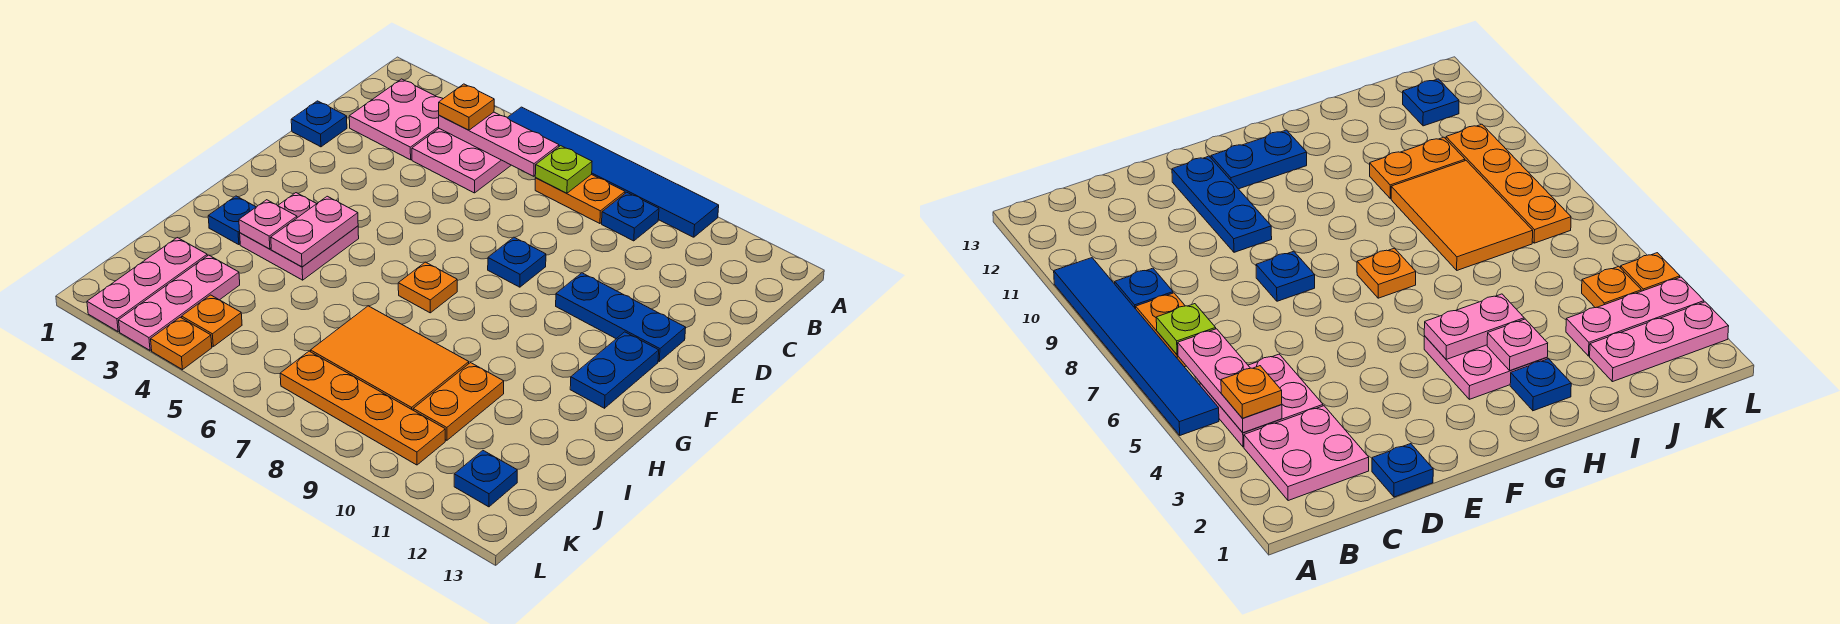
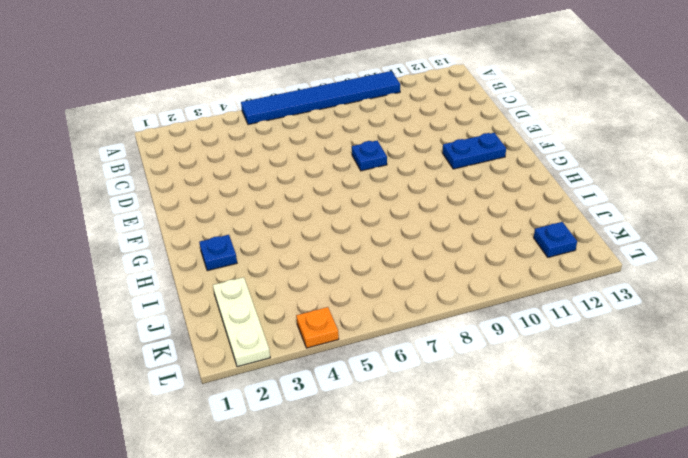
blue 1x2 plate [443,133,506,169] -> blue 1x2 plate turned to [570,332,659,408]
white 1x3 plate [213,277,270,367] -> pink 1x3 plate [87,238,207,331]
none -> pink 2x2 plate [349,79,443,160]
none -> pink 2x2 plate [412,129,511,193]
none -> orange 1x2 plate [535,174,625,224]

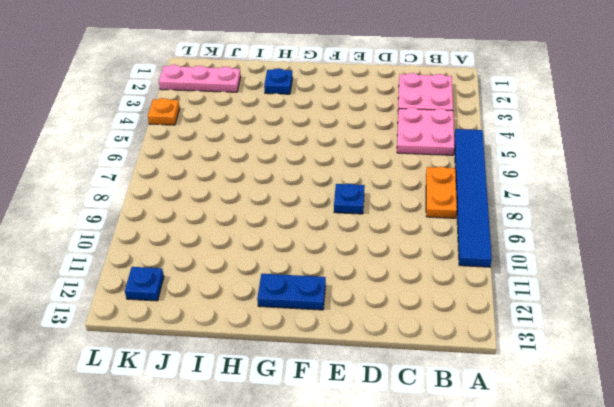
none -> blue 1x1 plate [602,192,659,241]
none -> blue 1x1 plate [291,101,347,147]
none -> blue 1x3 plate [556,273,686,361]

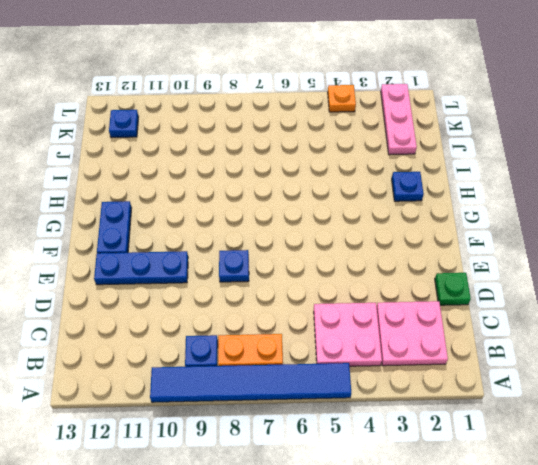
green 1x1 plate [435,273,471,305] -> blue 1x1 plate [291,101,347,147]
none -> pink 2x2 plate [240,193,359,280]
none -> orange 1x1 plate [398,262,457,313]
none -> orange 2x3 tile [311,306,469,410]

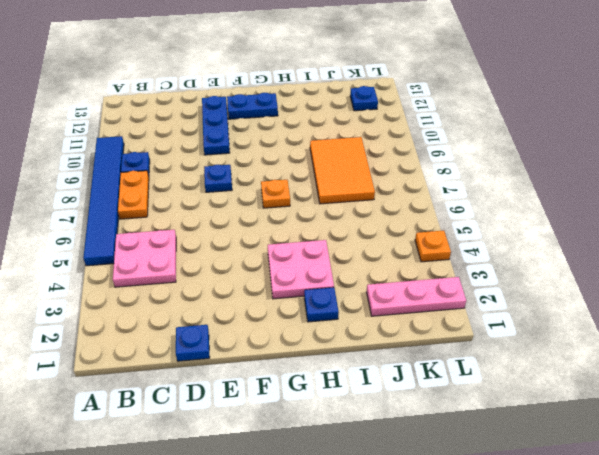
none -> pink 2x2 plate [349,79,443,160]
none -> orange 1x2 plate [413,363,504,440]
none -> pink 1x3 plate [119,255,240,350]

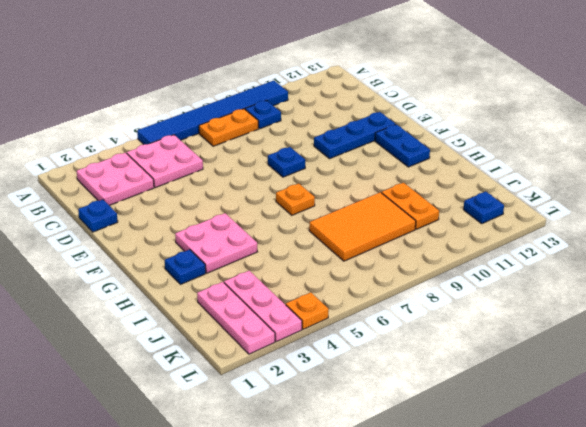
none -> orange 1x1 plate [182,295,242,346]
none -> orange 1x4 plate [280,351,445,465]
none -> pink 1x3 plate [439,112,559,176]

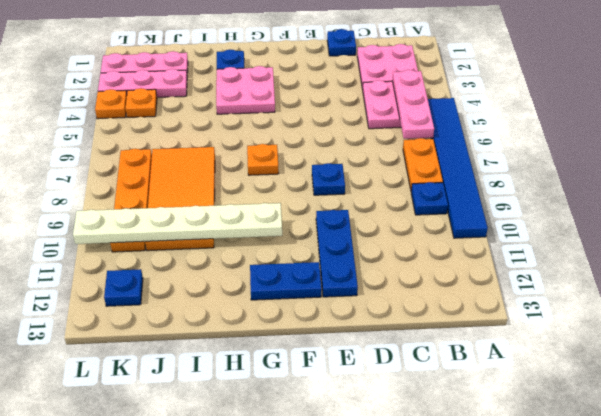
white 1x6 plate [73,203,282,244] -> none
none -> lime 1x1 plate [535,146,592,193]
none -> pink 1x2 plate [271,196,358,267]
none -> pink 1x1 plate [239,200,297,249]

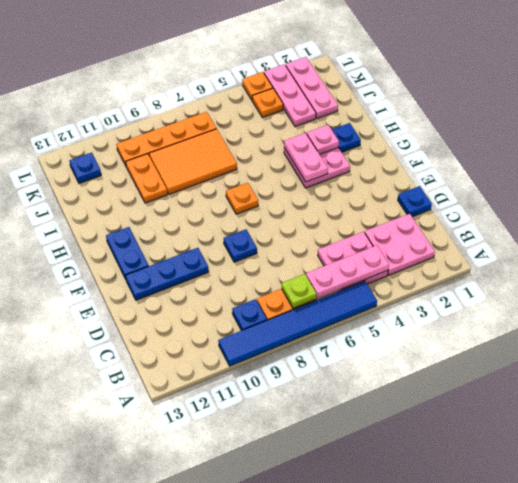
none -> orange 1x1 plate [439,84,494,130]

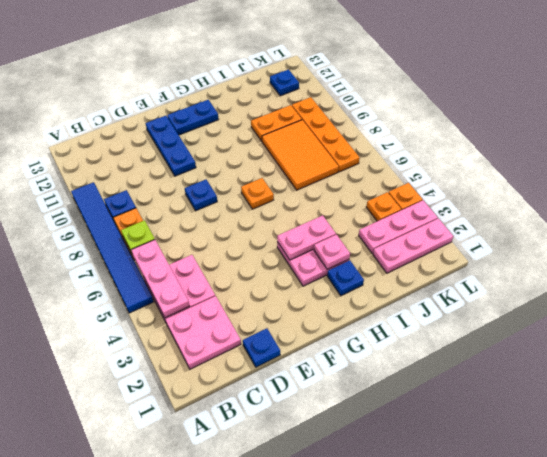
none -> orange 1x1 plate [439,84,494,130]

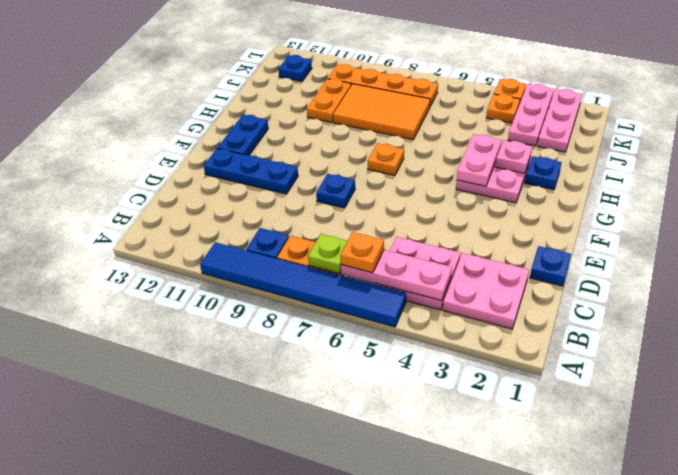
orange 1x1 plate [340,232,384,273] -> orange 1x1 plate moved to [439,84,494,130]

